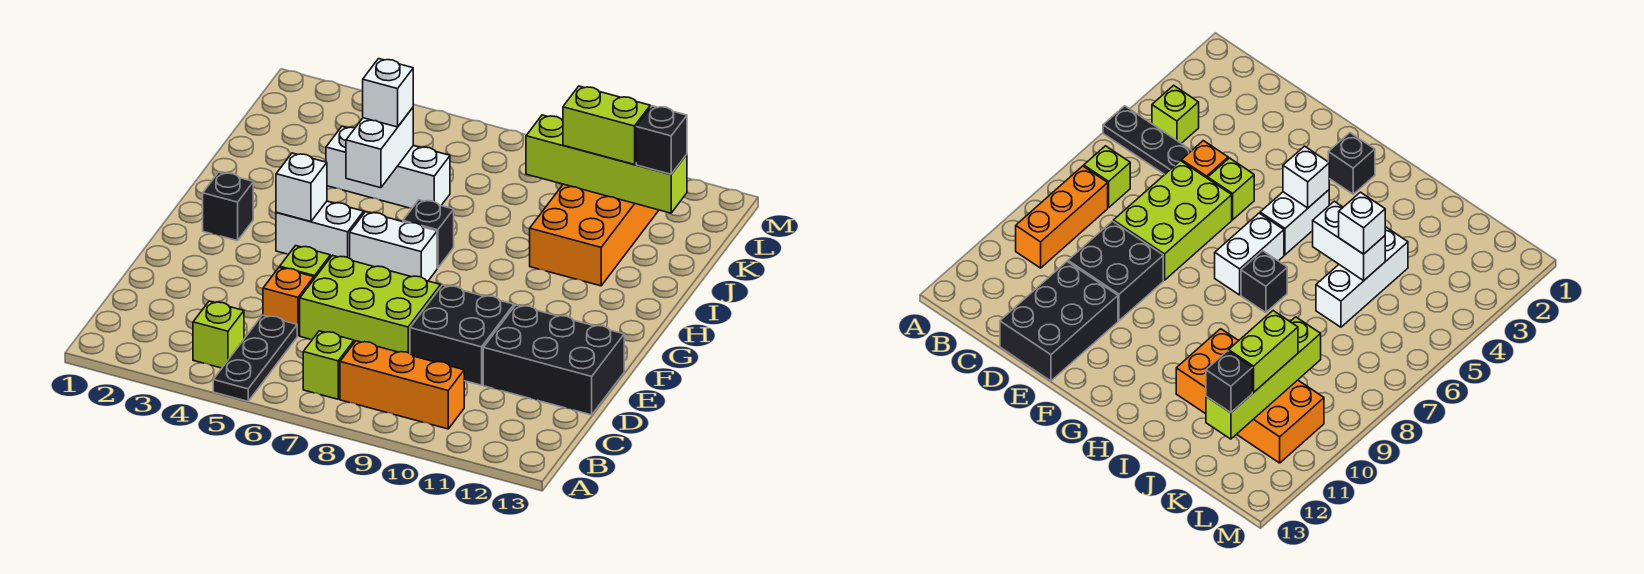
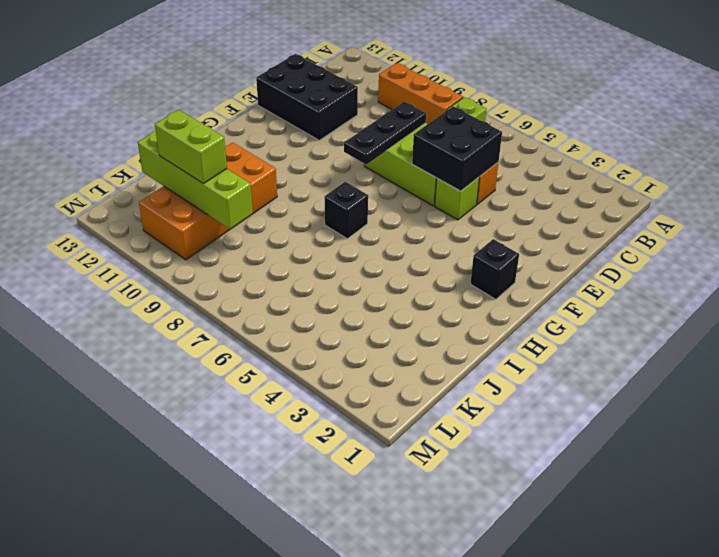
black 2x2 brick [412,107,502,191] -> black 2x2 brick moved to [410,285,514,385]
black 1x3 plate [344,102,426,164] -> black 1x3 plate moved to [213,315,297,401]
none -> lime 1x1 brick [193,301,244,368]
none -> white 1x2 brick [276,201,364,258]
none -> white 1x2 brick [350,212,437,281]

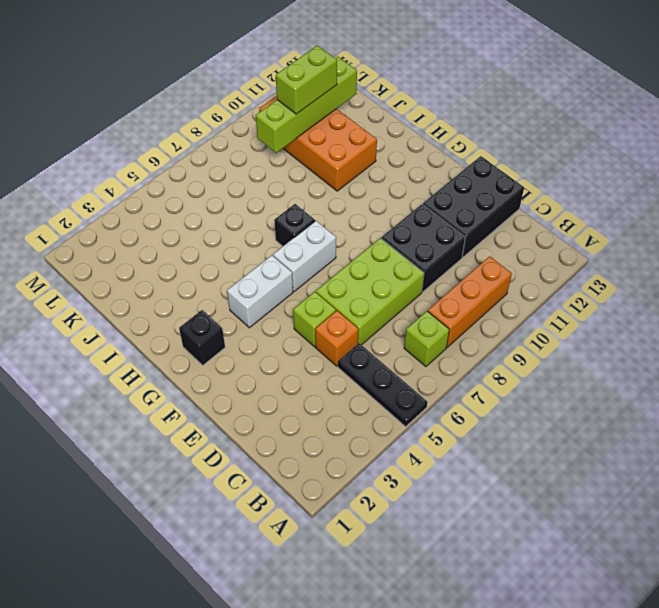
none -> lime 1x1 brick [193,301,244,368]
none -> white 1x3 brick [326,126,450,208]
none -> white 1x1 brick [276,153,327,222]

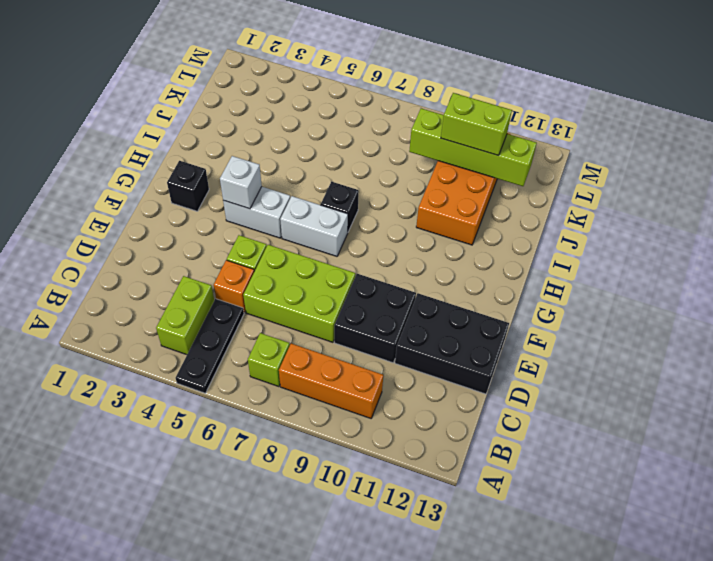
lime 1x2 brick [156,276,214,355] -> lime 1x1 brick [193,301,244,368]
none -> white 1x3 brick [326,126,450,208]
none -> white 1x2 brick [346,108,413,188]
none -> white 1x1 brick [363,59,413,127]

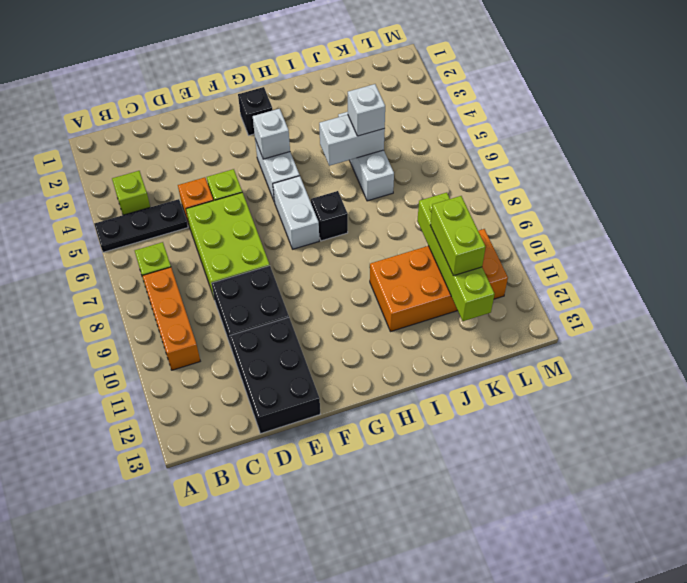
none -> black 1x1 brick [636,106,687,174]

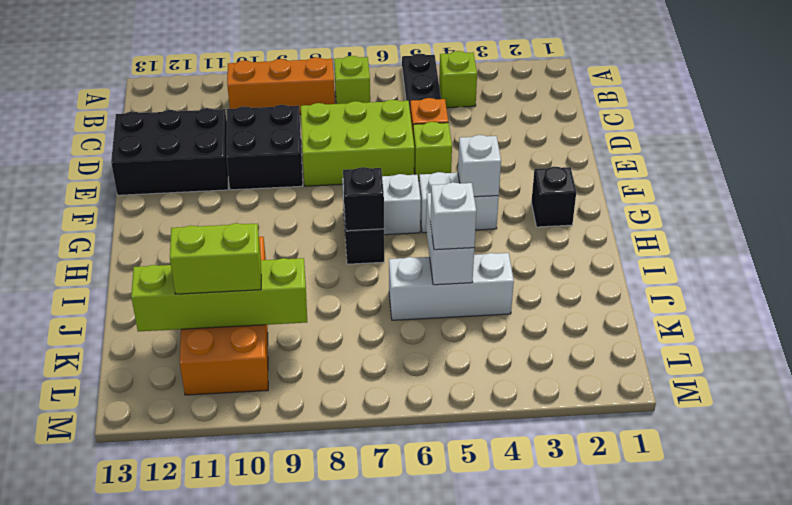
black 1x1 brick [343,167,384,231] -> black 1x1 brick moved to [636,106,687,174]

